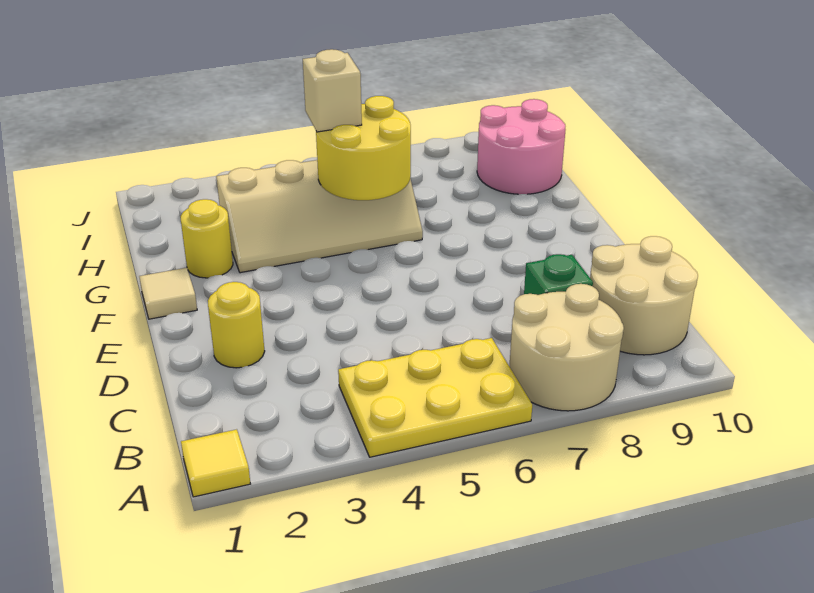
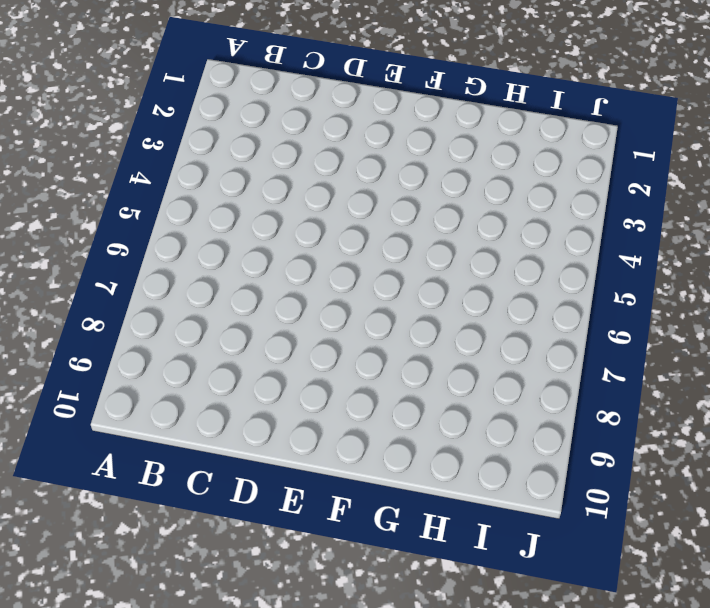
none -> yellow 1x1 tile [181,429,250,497]
none -> yellow 2x3 plate [338,338,532,457]
none -> tan 2x2 round brick [509,284,624,411]

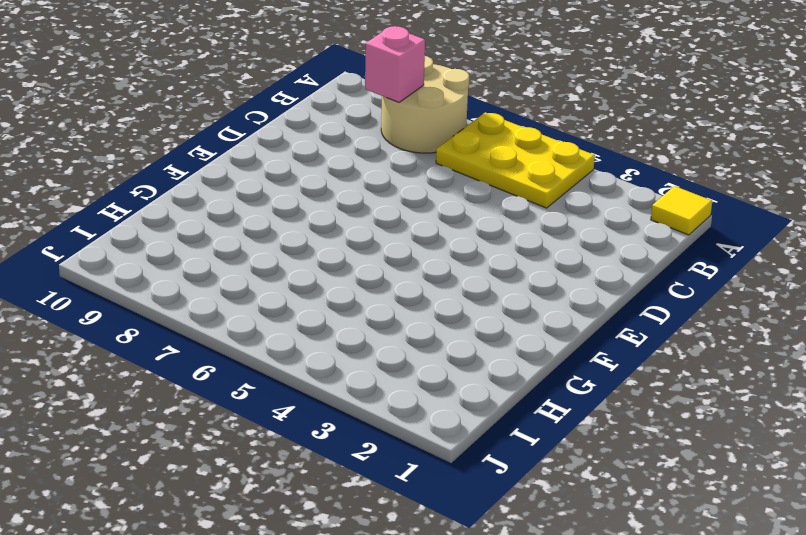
pink 1x1 brick [365,26,425,103] -> none
none -> tan 2x2 round brick [590,236,698,355]
none -> green 1x1 brick [524,254,593,295]
none -> yellow 1x1 round brick [208,282,265,368]

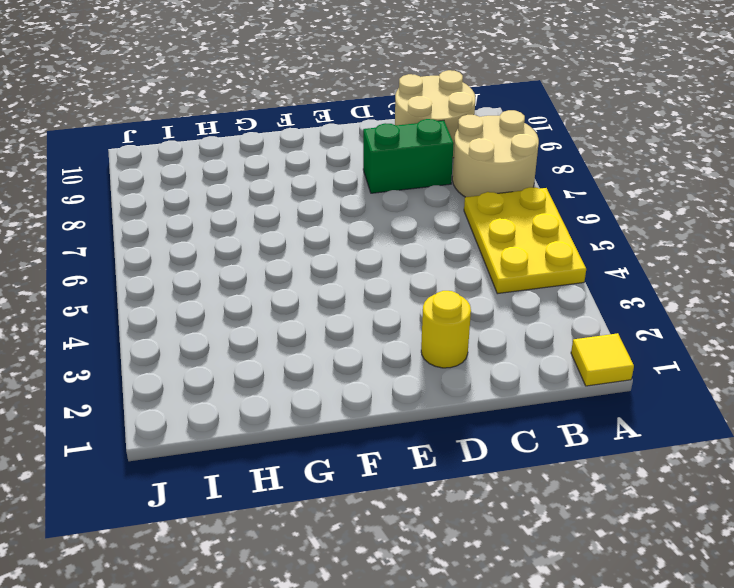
green 1x2 brick [363,119,454,193] -> green 1x1 brick [524,254,593,295]
none -> tan 1x1 tile [139,268,197,319]
none -> yellow 1x1 round brick [181,199,233,278]
none -> tan 2x4 slope [216,160,423,273]

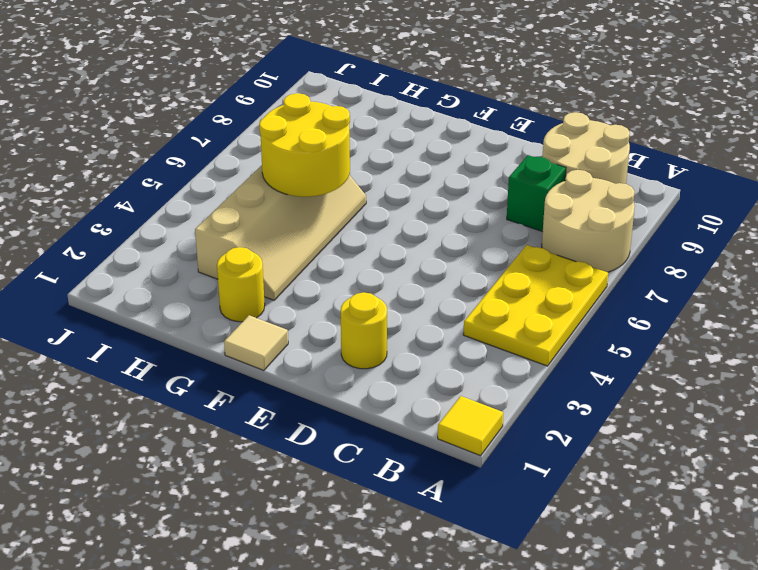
none -> pink 2x2 round brick [477,99,565,194]
none -> tan 1x1 brick [303,49,362,132]

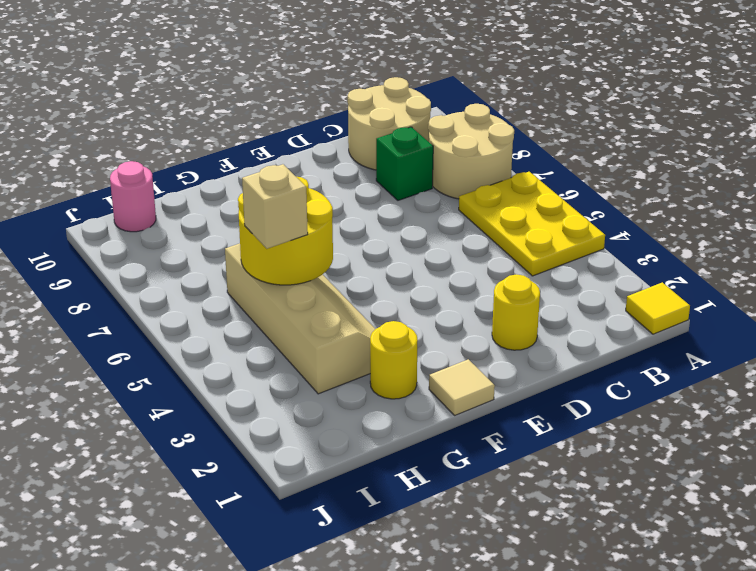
pink 1x1 round brick [110,161,156,232] -> pink 2x2 round brick [477,99,565,194]

